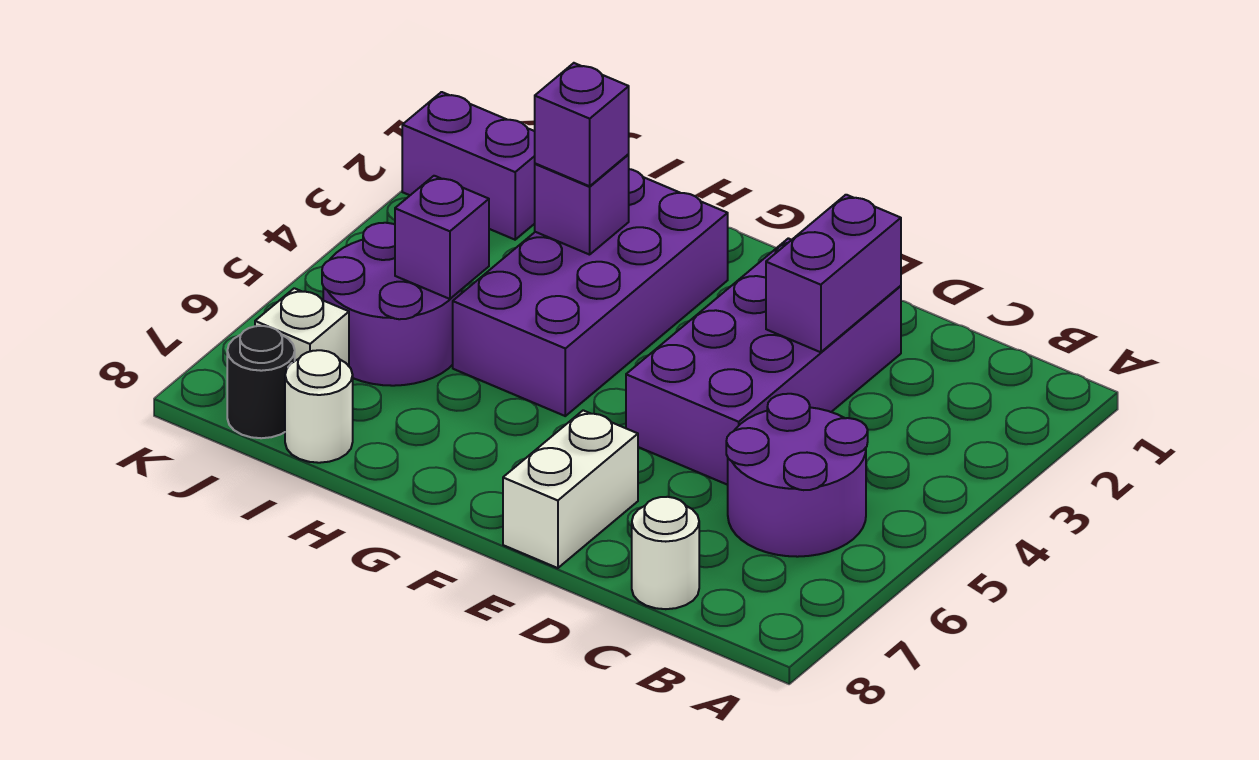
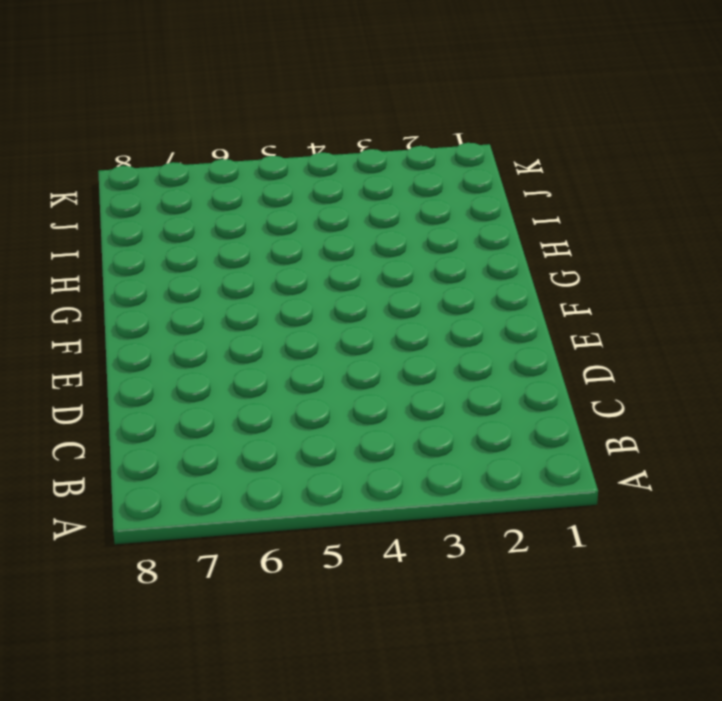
none -> purple 2x2 round brick [726,394,868,557]
none -> white 1x1 round brick [632,497,699,609]
none -> purple 2x4 brick [626,238,901,485]

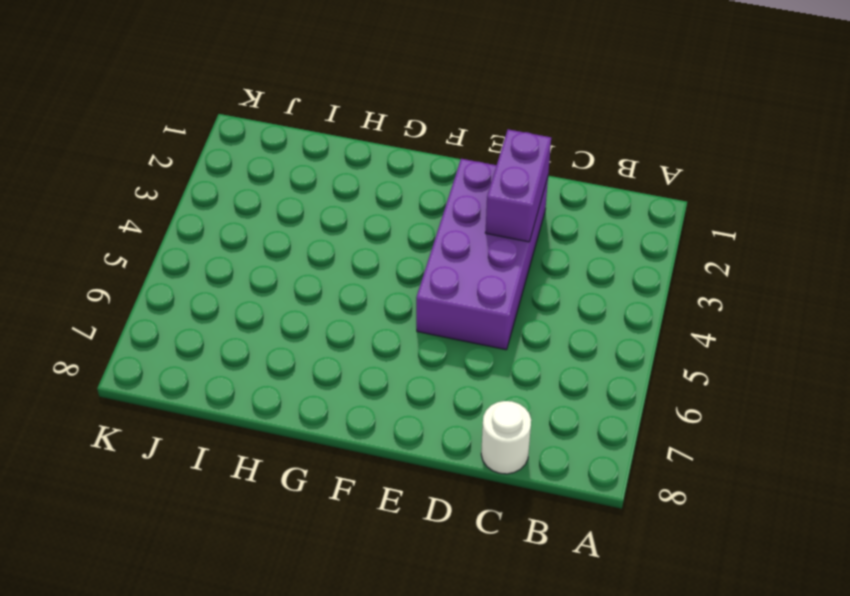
none -> purple 2x2 round brick [726,394,868,557]
none -> white 1x2 brick [503,410,638,568]
none -> purple 2x4 brick [453,169,728,416]

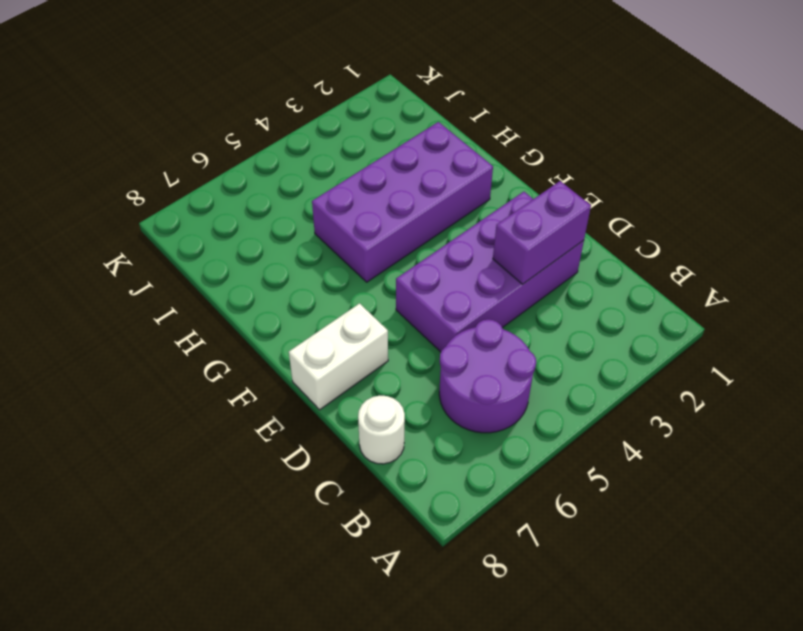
none -> purple 2x2 round brick [322,223,462,386]
none -> white 1x1 round brick [285,350,353,463]
none -> purple 1x2 brick [402,92,535,240]

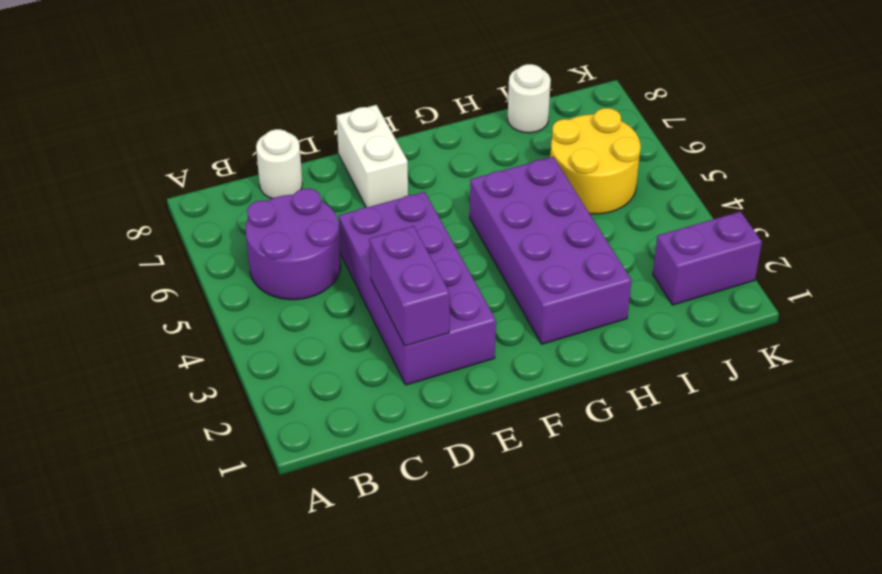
yellow 2x2 round brick [550,108,641,214] -> purple 2x2 round brick [322,223,462,386]
none -> white 1x1 brick [255,288,349,366]
none -> black 1x1 round brick [227,326,295,438]
none -> purple 1x1 brick [535,155,629,255]

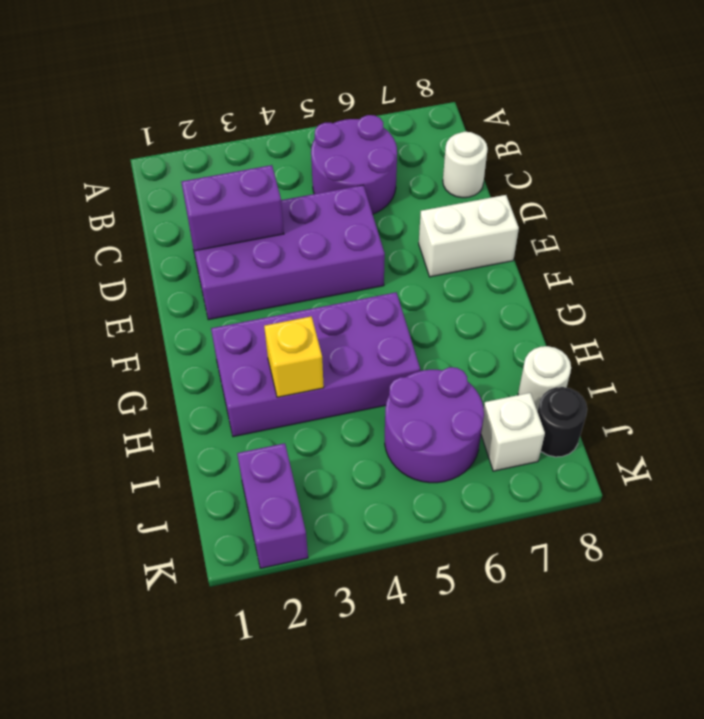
yellow 1x1 brick [264,316,324,397] -> purple 1x1 brick [535,155,629,255]
none -> purple 1x1 brick [395,176,489,299]
none -> purple 1x1 brick [535,63,629,186]

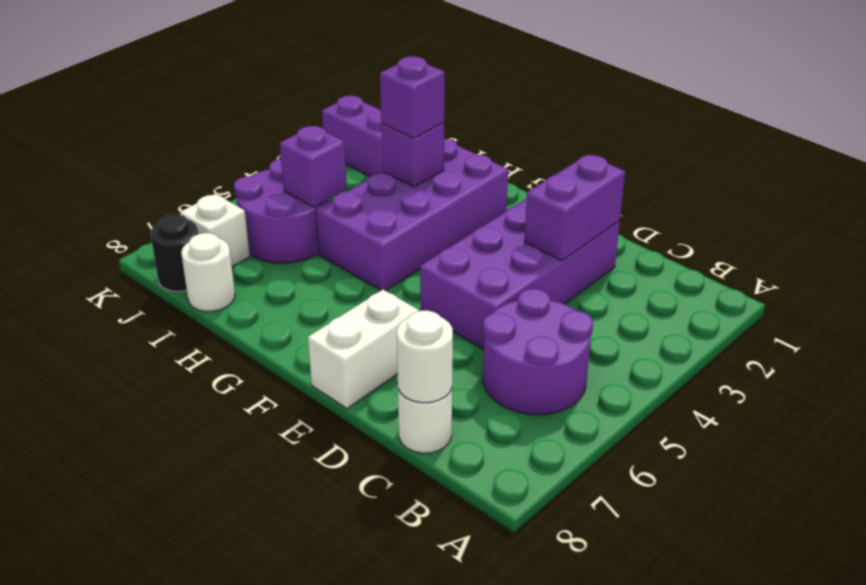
white 1x1 round brick [397,311,453,403] -> none

